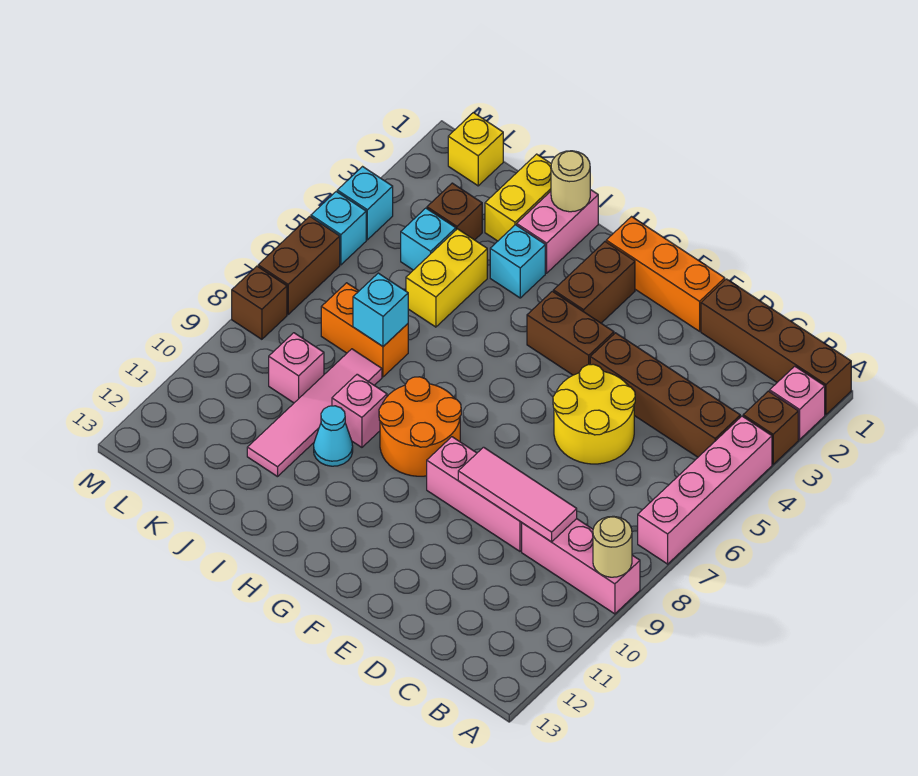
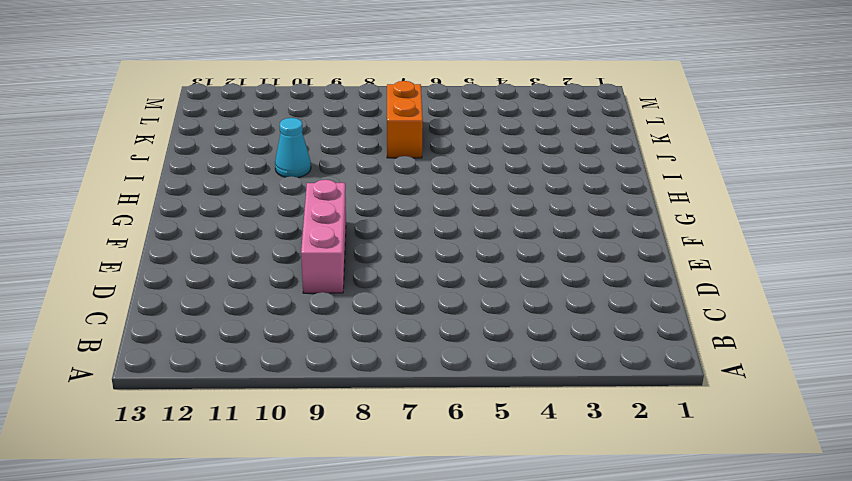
none -> brown 1x4 brick [701,279,851,414]
none -> pink 1x1 brick [770,366,825,439]
none -> brown 1x1 brick [743,391,798,464]
none -> pink 1x4 brick [638,416,772,564]

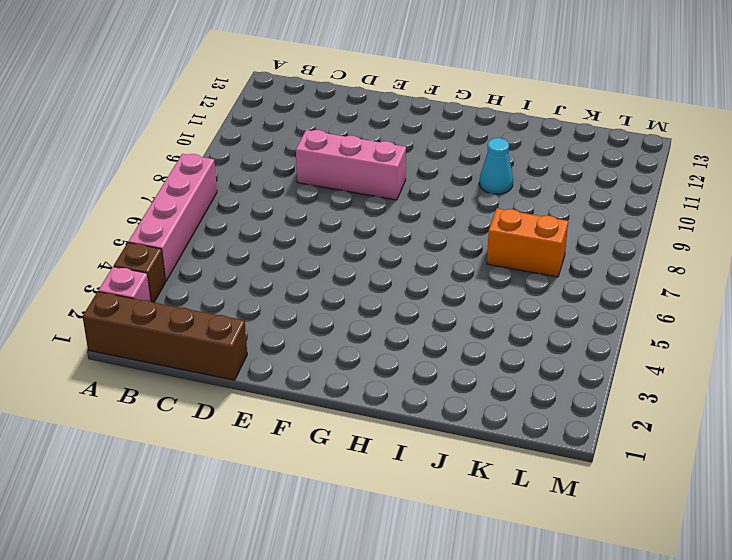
none -> pink 1x3 brick [522,519,640,614]
none -> brown 1x4 brick [590,333,740,457]
none -> yellow 2x2 round brick [553,364,635,464]
none -> orange 1x3 brick [606,217,725,331]

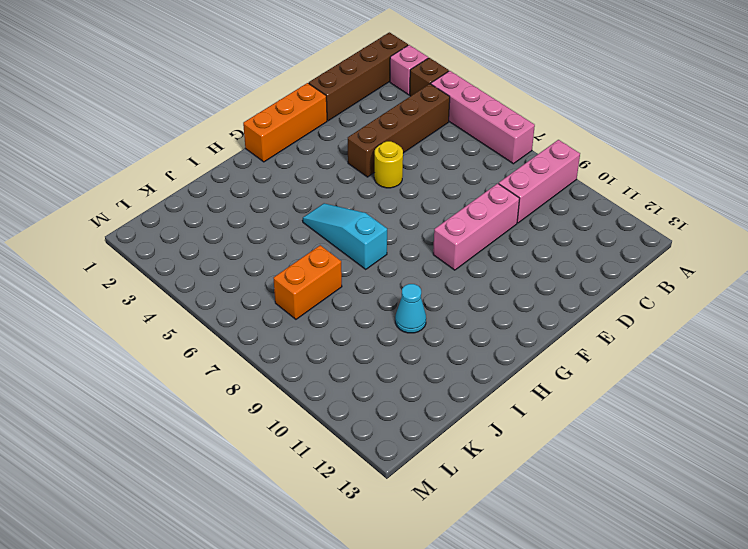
yellow 1x1 round brick [374,141,403,188] -> yellow 2x2 round brick [553,364,635,464]
cyan 1x3 slope [303,203,387,269] -> none
none -> brown 1x2 brick [527,291,614,375]
none -> brown 1x2 brick [553,242,635,323]
none -> orange 2x2 round brick [379,377,461,476]
none -> pink 1x2 brick [517,190,598,273]

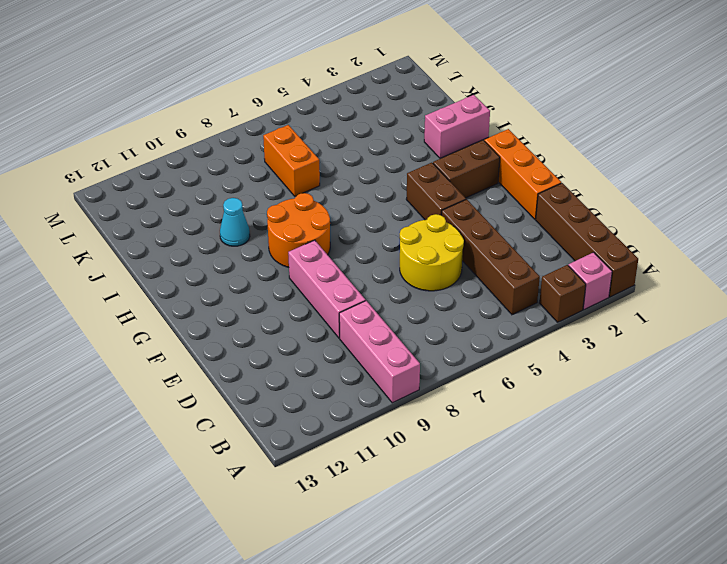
none -> pink 1x4 brick [638,416,772,564]
none -> cyan 1x1 brick [490,225,545,298]
none -> pink 1x1 brick [332,374,387,447]
none -> yellow 1x2 brick [485,154,551,241]

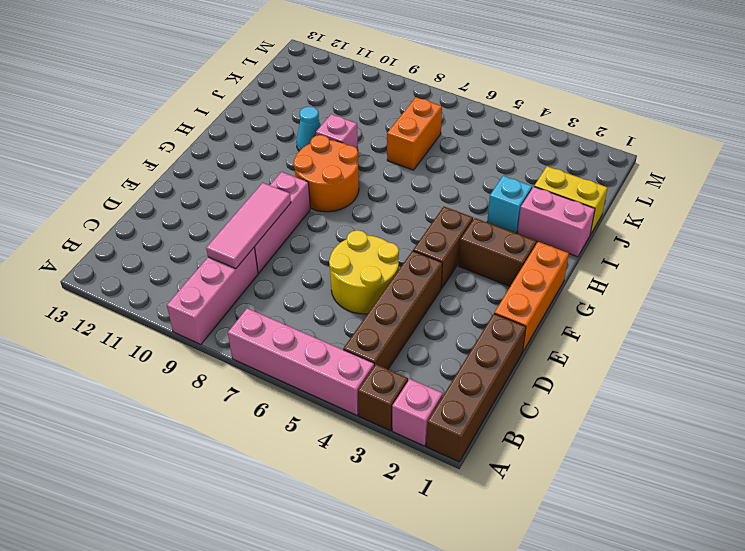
none -> yellow 1x2 brick [406,229,487,327]
none -> pink 1x4 tile [247,349,382,477]
none -> brown 1x1 brick [427,183,482,240]
none -> cyan 1x1 brick [401,208,456,270]

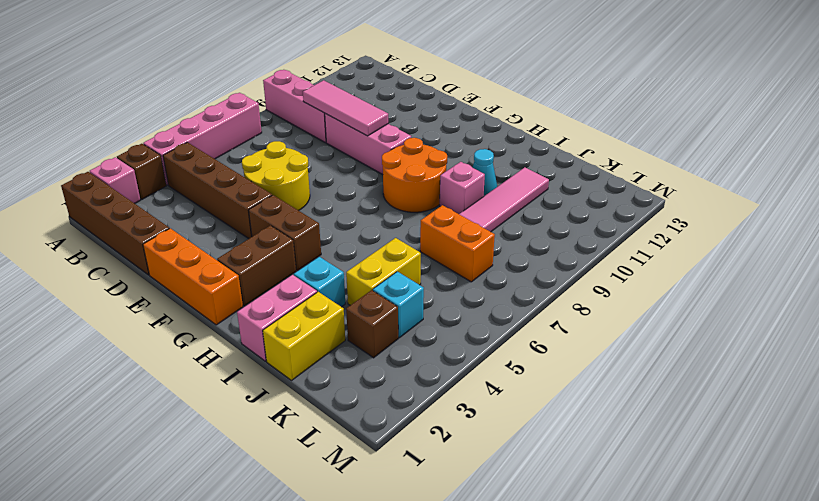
none -> pink 1x1 brick [269,333,324,403]
none -> yellow 1x1 brick [448,113,503,186]
none -> cyan 1x1 brick [337,167,393,240]
none -> cyan 1x1 brick [311,192,366,265]

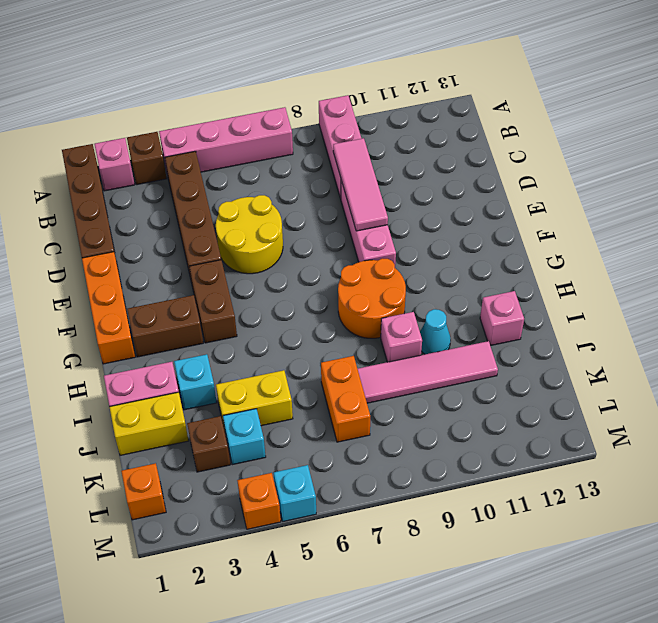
pink 1x1 brick [480,291,524,346] -> pink 1x1 brick moved to [269,333,324,403]
orange 1x1 brick [121,463,166,520] -> yellow 1x1 brick [448,113,503,186]
orange 1x1 brick [237,473,281,529] -> cyan 1x1 brick [337,167,393,240]
none -> brown 1x2 brick [258,216,340,314]
none -> brown 1x1 brick [232,266,287,339]
none -> tan 1x1 round brick [593,516,632,577]
none -> tan 1x1 round brick [551,151,590,212]

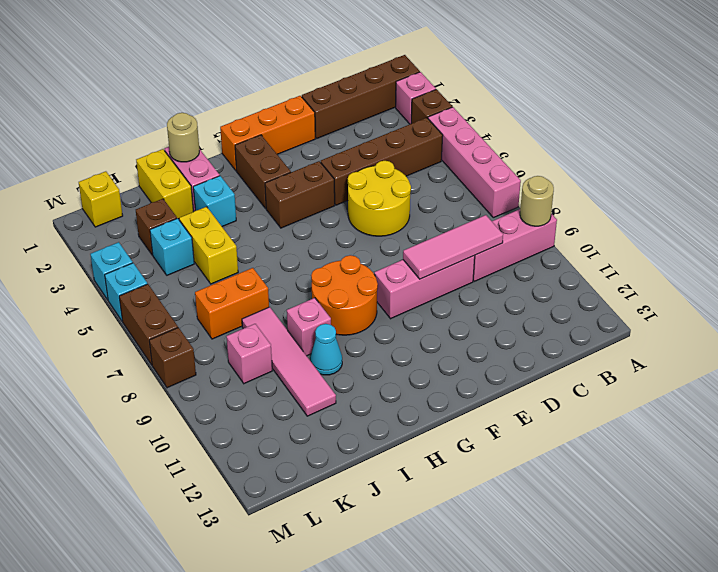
none -> cyan 1x1 brick [353,273,408,346]

